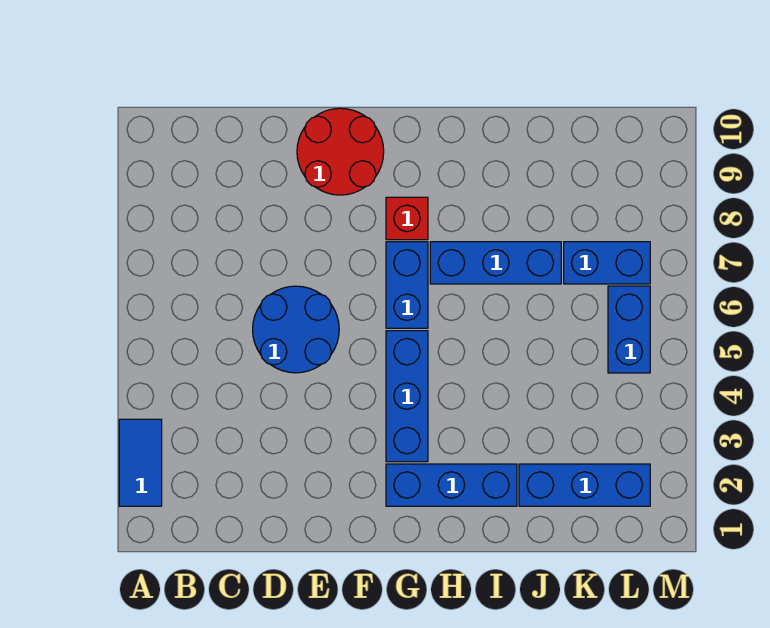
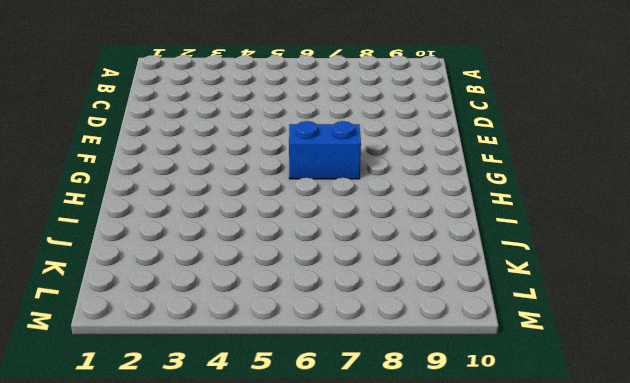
none -> blue 1x2 tile [119,419,162,506]
none -> blue 2x2 round brick [253,286,339,373]

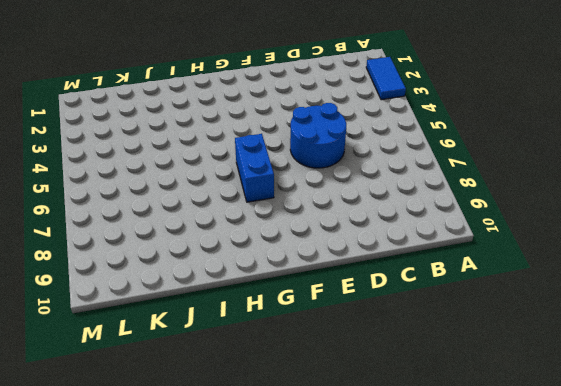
none -> red 2x2 round brick [297,108,384,195]
none -> blue 1x3 brick [386,464,517,506]

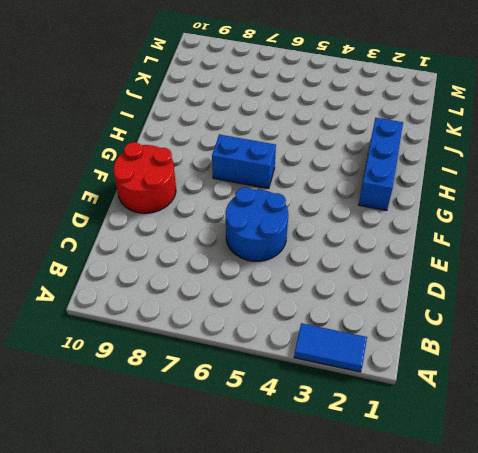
none -> blue 1x3 brick [386,331,428,462]
none -> red 1x1 brick [386,197,428,240]

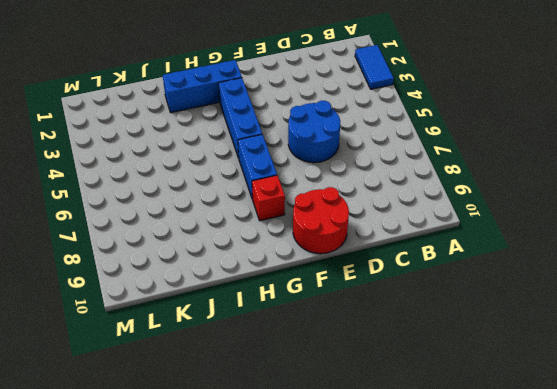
none -> blue 1x3 brick [430,242,561,284]
none -> blue 1x3 brick [519,464,650,506]

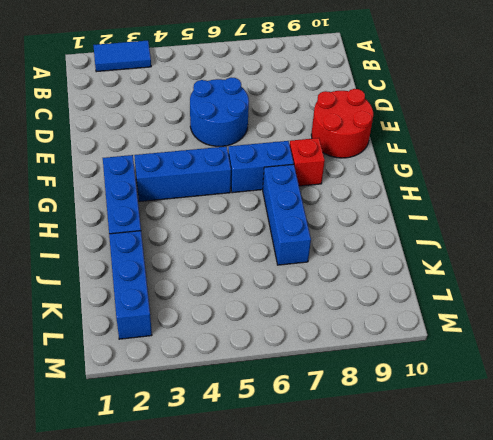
none -> blue 1x2 brick [564,242,650,284]
none -> blue 1x2 brick [608,286,650,373]

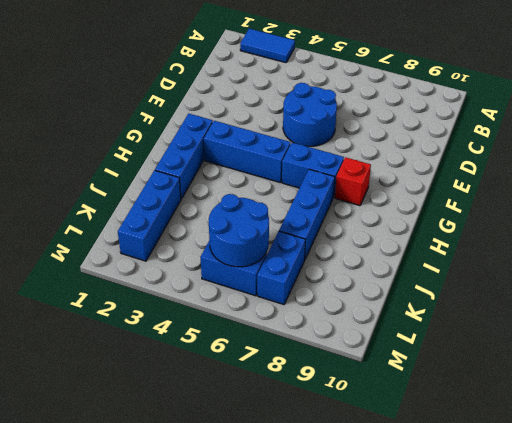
blue 2x2 round brick [209,194,269,267] -> none
none -> red 2x2 round brick [297,108,384,195]

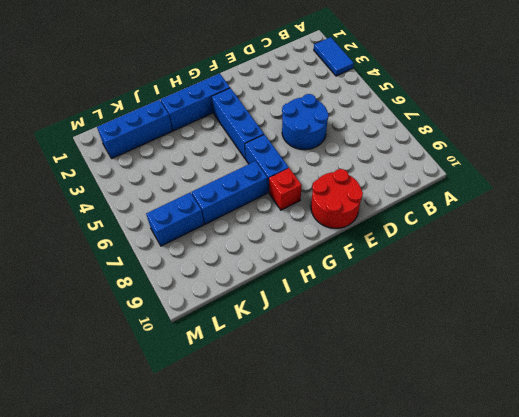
none -> blue 1x2 brick [608,286,650,373]

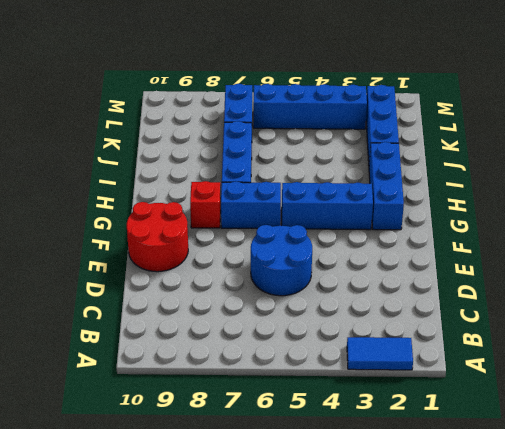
blue 1x4 brick [253,84,367,129] -> blue 1x2 brick [608,286,650,373]

